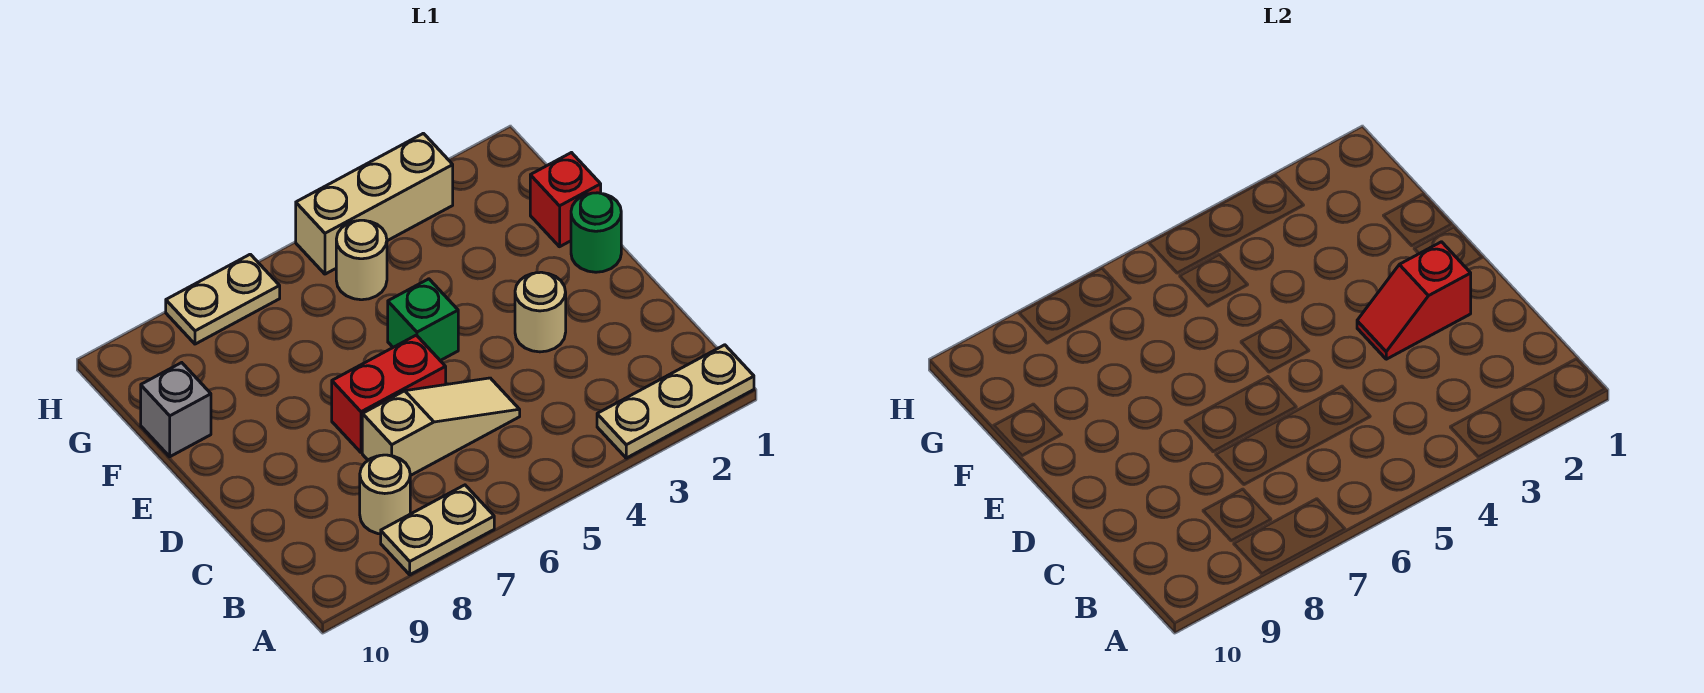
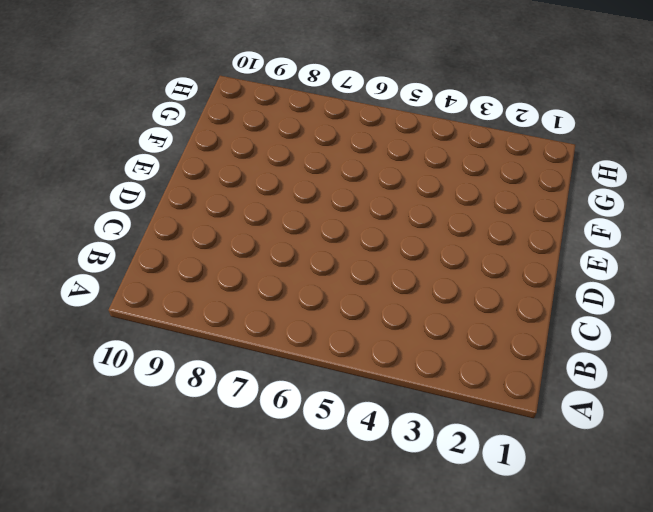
none -> tan 1x3 plate [597,345,754,458]
none -> tan 1x2 plate [381,485,494,575]
none -> tan 1x1 round brick [360,455,410,534]

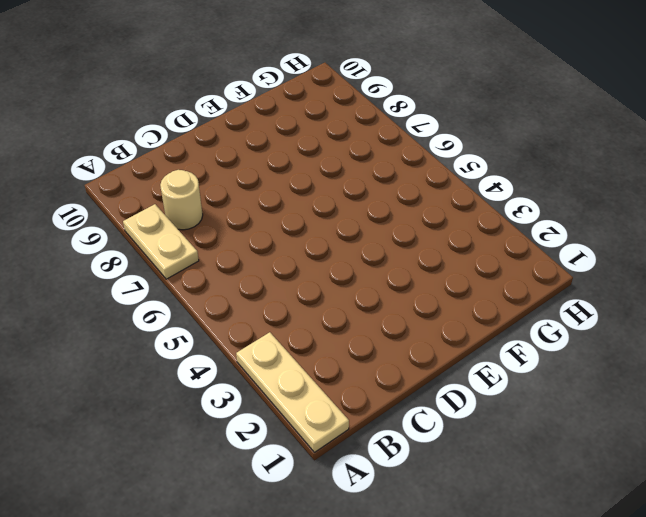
none -> tan 1x3 slope [362,378,520,476]
none -> tan 1x1 round brick [515,272,566,352]
none -> red 1x2 brick [332,335,446,453]

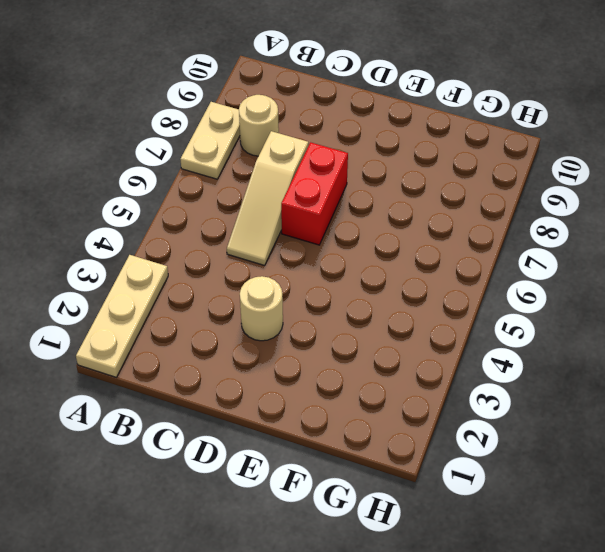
none -> green 1x1 round brick [571,193,621,272]
none -> green 1x1 brick [388,279,458,361]
none -> red 1x1 brick [530,153,601,247]

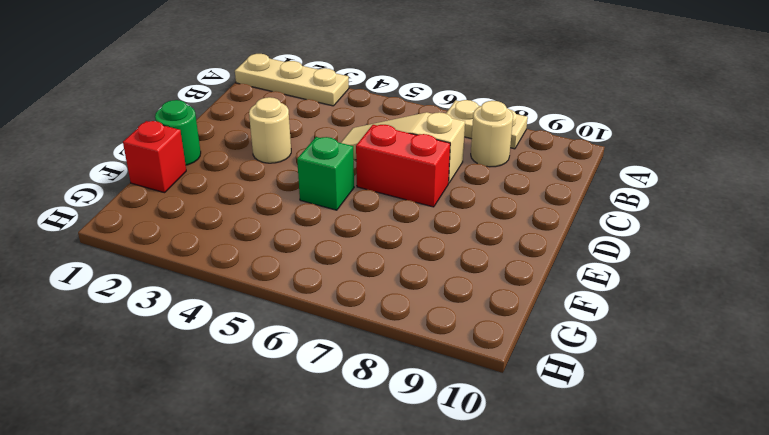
none -> grey 1x1 brick [141,363,211,457]
none -> tan 1x1 round brick [336,220,387,300]
none -> tan 1x3 brick [296,133,453,274]

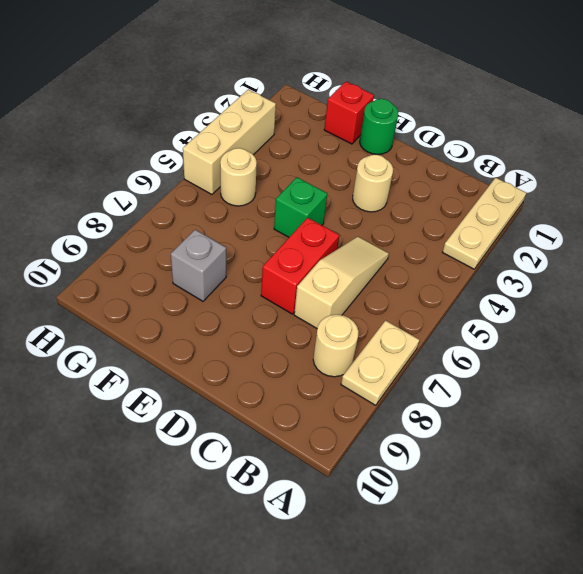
grey 1x1 brick [171,230,226,301] -> grey 1x1 brick moved to [141,363,211,457]
none -> tan 1x2 plate [166,254,280,344]
none -> red 1x2 slope [1357,242,1471,359]

